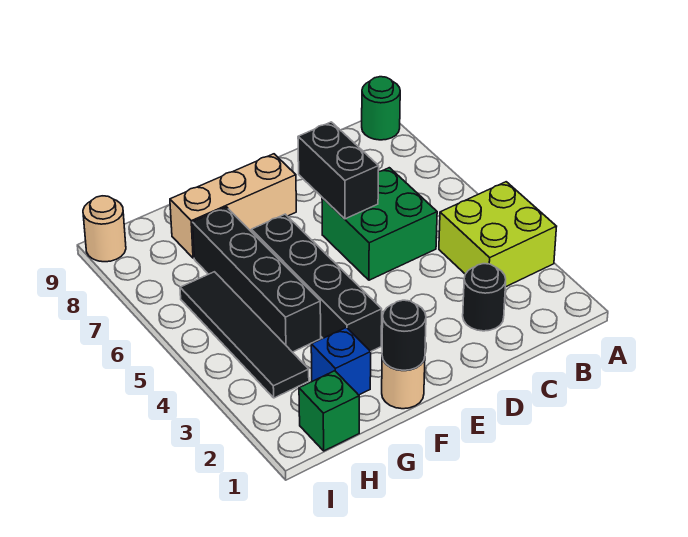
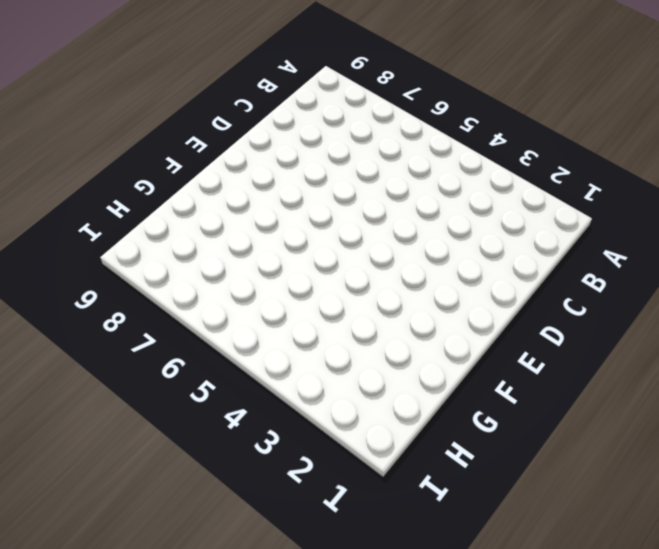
none -> lime 2x2 brick [439,182,557,287]
none -> green 1x1 round brick [362,77,400,140]
none -> black 1x1 round brick [463,264,506,331]

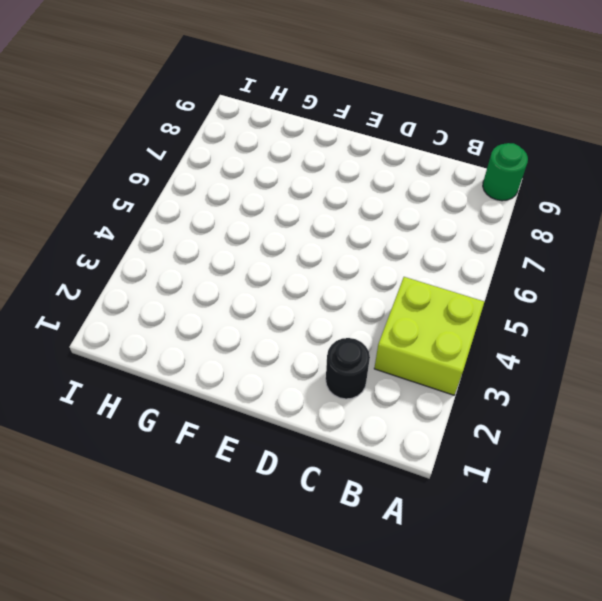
none -> green 2x2 brick [322,168,437,280]
none -> tan 1x3 brick [170,154,296,258]
none -> tan 1x1 round brick [382,357,425,409]

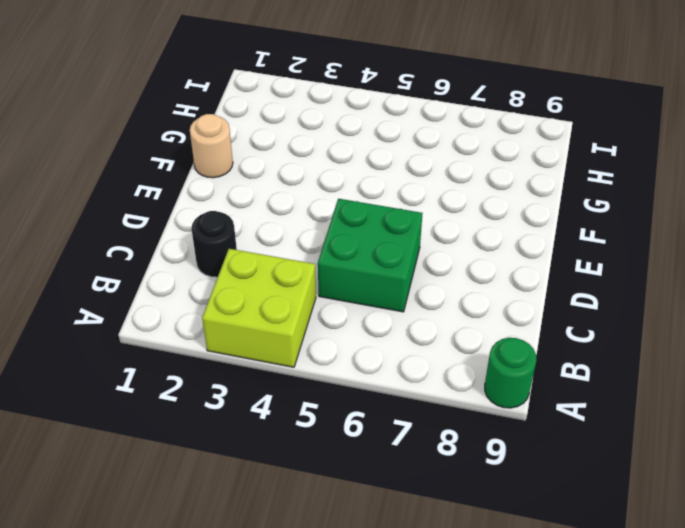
none -> tan 1x3 brick [170,154,296,258]
none -> black 1x4 brick [251,214,382,351]
none -> blue 1x1 brick [311,327,371,395]

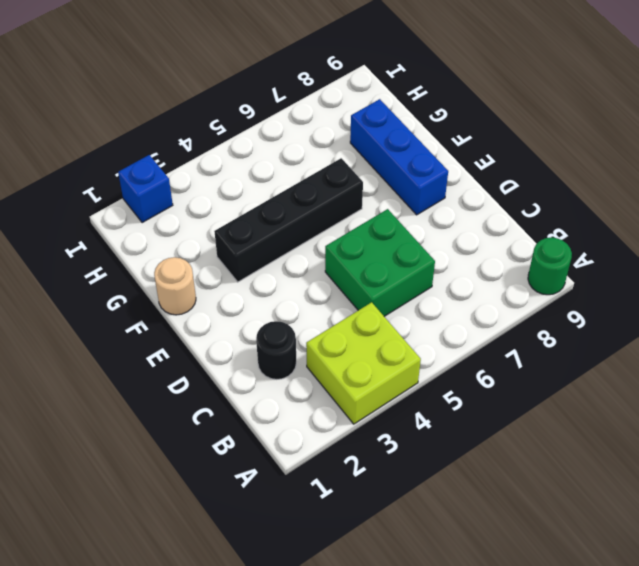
blue 1x3 brick [350,99,448,215] -> tan 1x3 brick [170,154,296,258]
blue 1x1 brick [118,155,173,223] -> blue 1x1 brick moved to [311,327,371,395]
none -> black 1x4 brick [192,207,321,352]
none -> green 1x1 brick [299,371,359,451]
none -> black 1x4 tile [180,272,309,398]

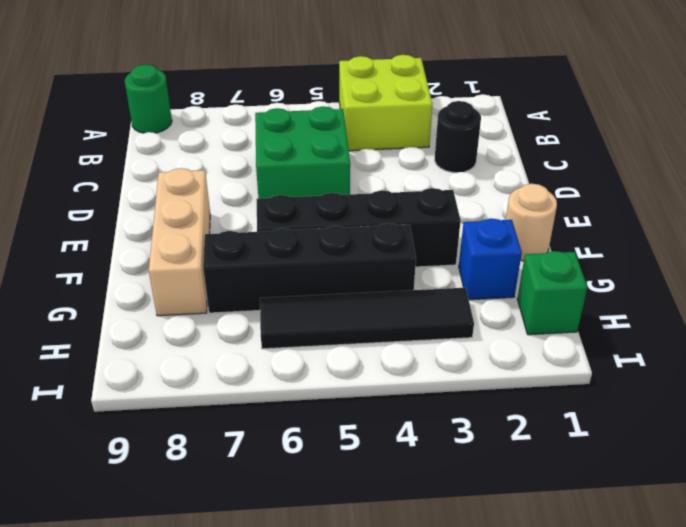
none -> tan 1x1 round brick [83,196,126,262]
none -> black 1x2 brick [298,122,379,219]
none -> black 1x1 round brick [382,300,426,370]

